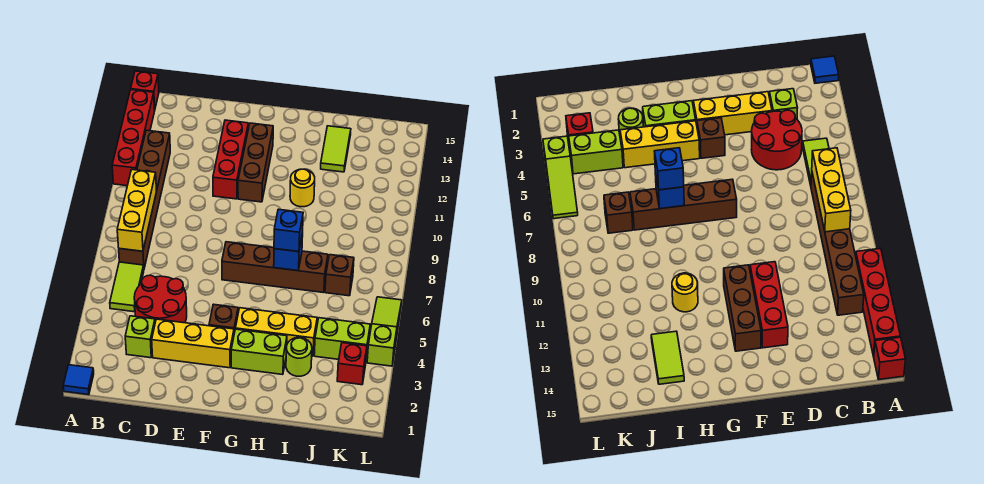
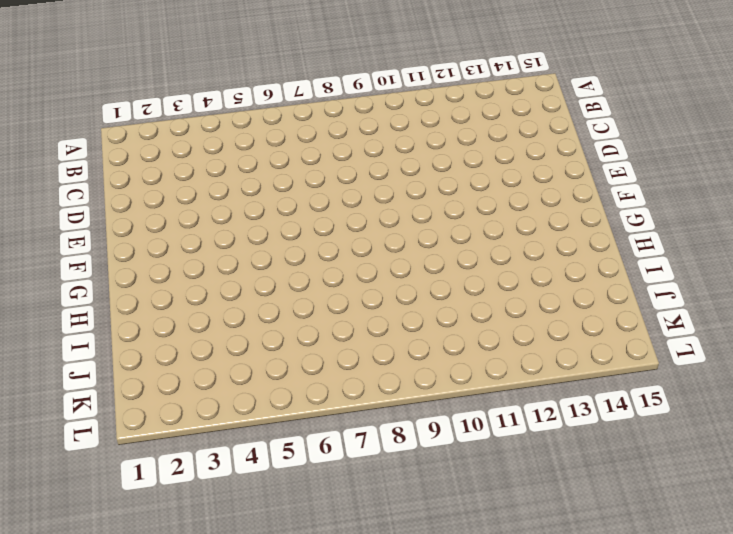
none -> blue 1x1 tile [63,365,94,395]
none -> red 1x4 brick [112,90,155,186]
none -> red 1x1 brick [131,71,159,110]

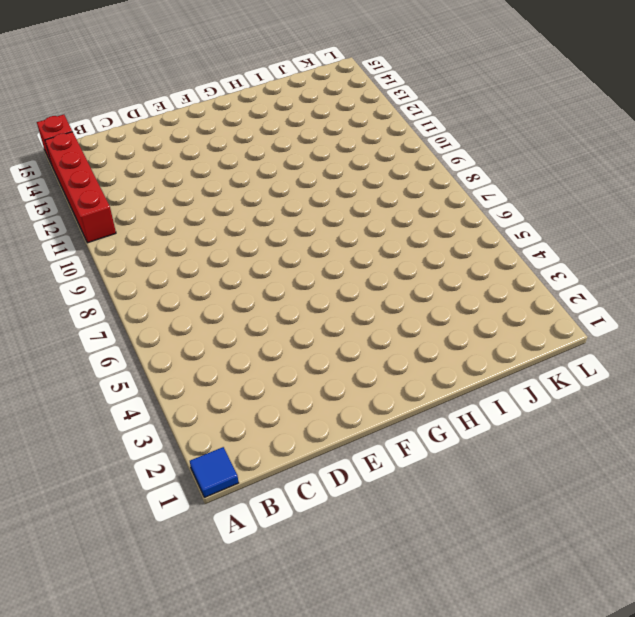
none -> lime 1x2 tile [110,262,144,312]
none -> brown 1x6 brick [119,130,170,268]
none -> lime 1x1 brick [125,316,155,358]

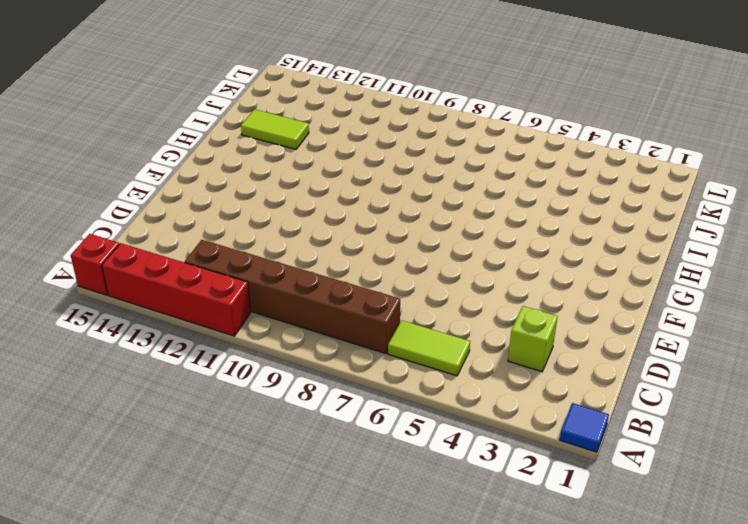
none -> red 2x2 round brick [134,275,187,323]
none -> yellow 1x3 brick [152,319,234,368]
none -> red 1x3 brick [213,120,248,199]

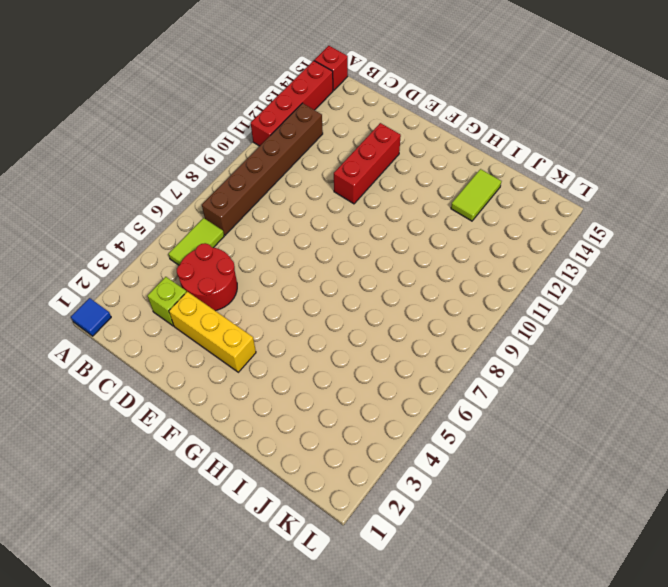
none -> brown 1x1 brick [209,304,238,333]
none -> brown 1x4 brick [222,242,328,293]
none -> brown 1x3 brick [238,123,273,202]

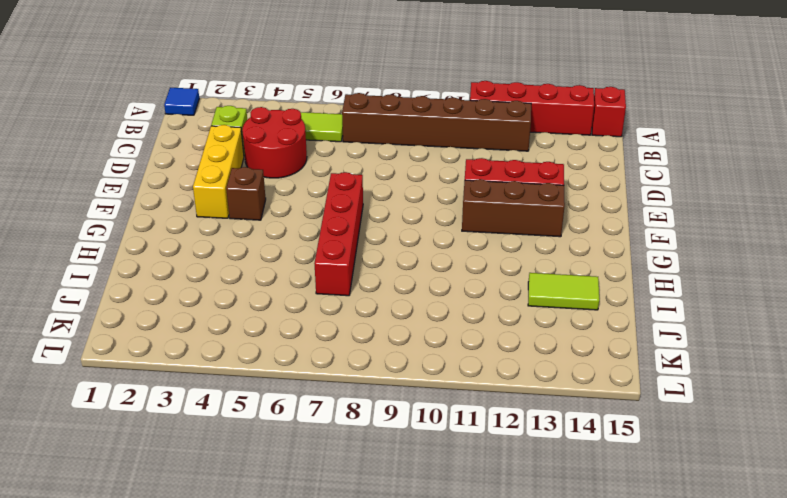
red 1x4 brick [314,172,363,296] -> brown 1x4 brick [222,242,328,293]
none -> lime 1x2 brick [231,329,287,375]
none -> yellow 1x3 brick [236,308,317,356]
none -> yellow 1x1 round brick [290,169,315,207]

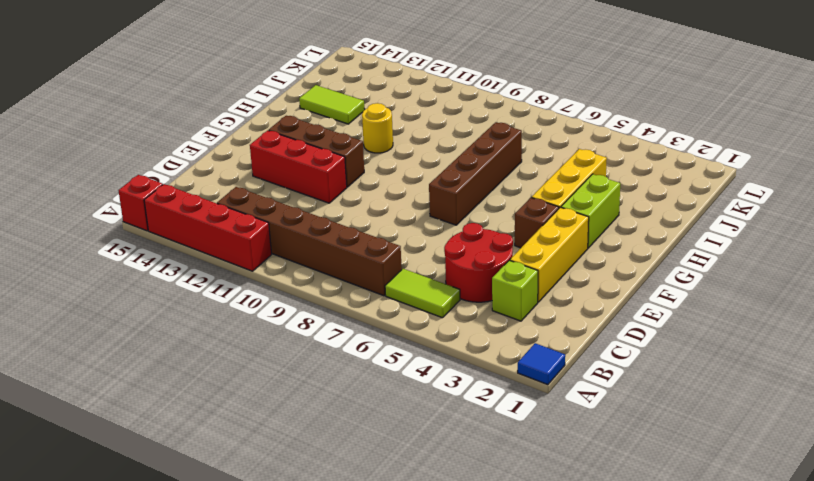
none -> lime 1x1 round brick [286,337,312,376]
none -> lime 1x2 brick [314,318,370,359]
none -> brown 1x1 brick [325,255,354,296]

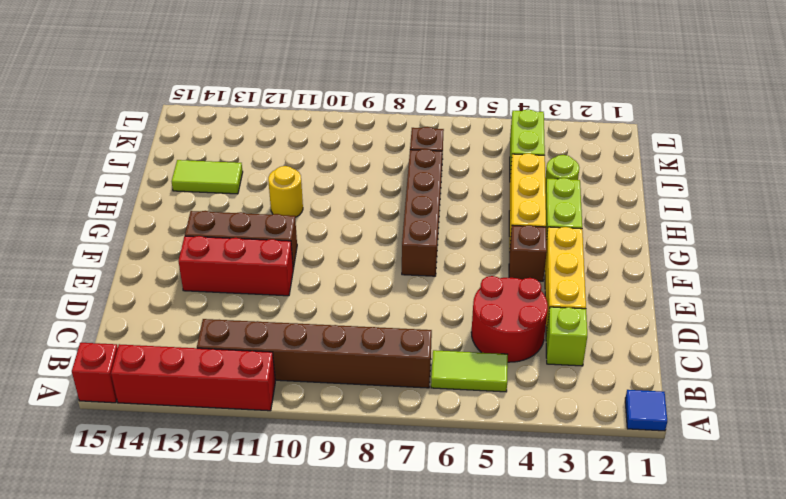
none -> red 1x1 brick [337,343,367,385]
none -> lime 1x3 slope [367,297,402,366]
none -> yellow 1x3 brick [117,170,157,251]

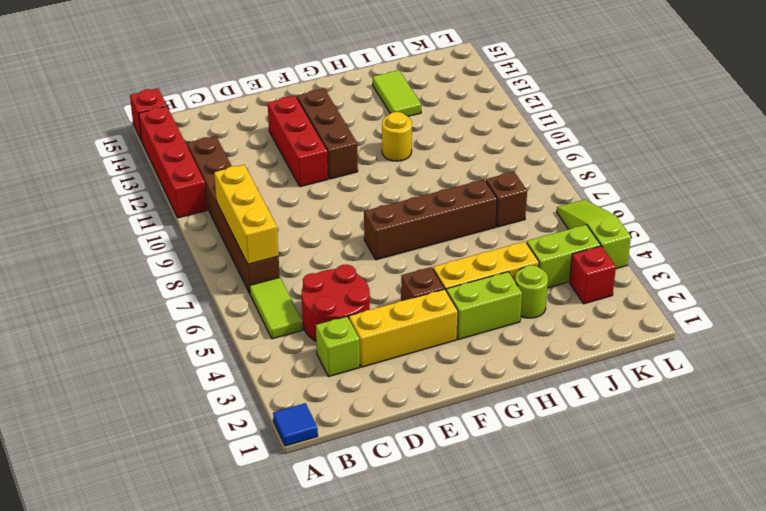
none -> blue 1x1 brick [274,233,303,271]
none -> blue 1x1 brick [274,209,303,252]

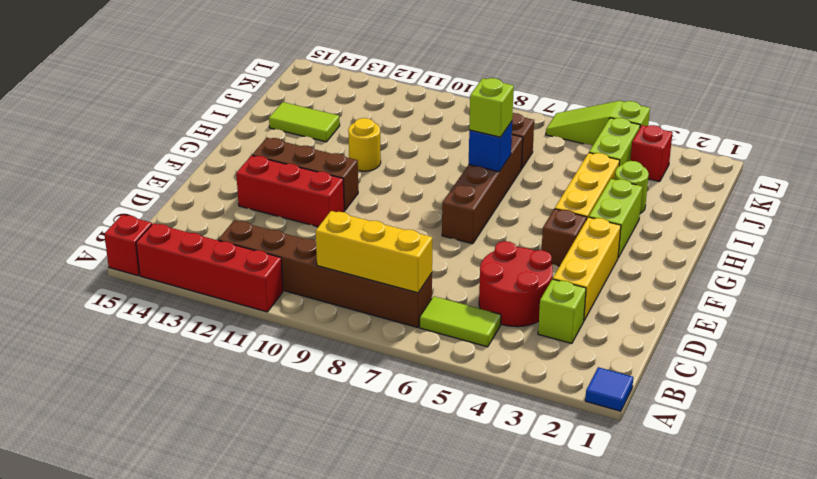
lime 1x1 brick [469,78,514,137] -> blue 1x1 brick [274,209,303,252]

